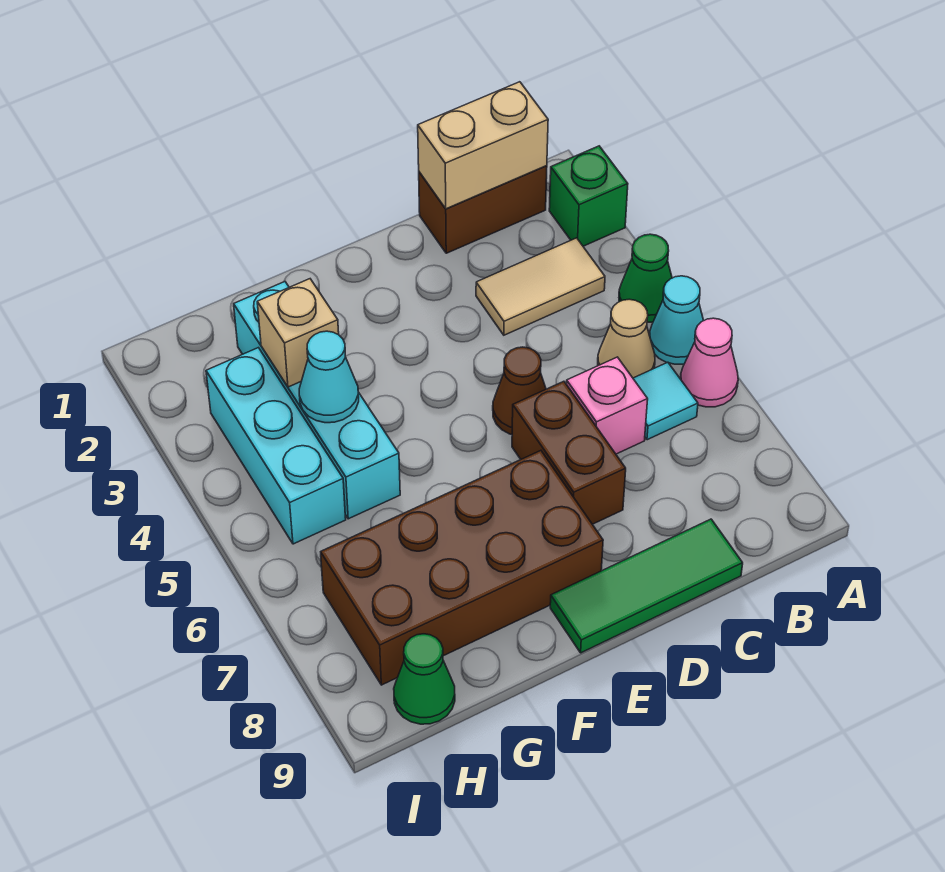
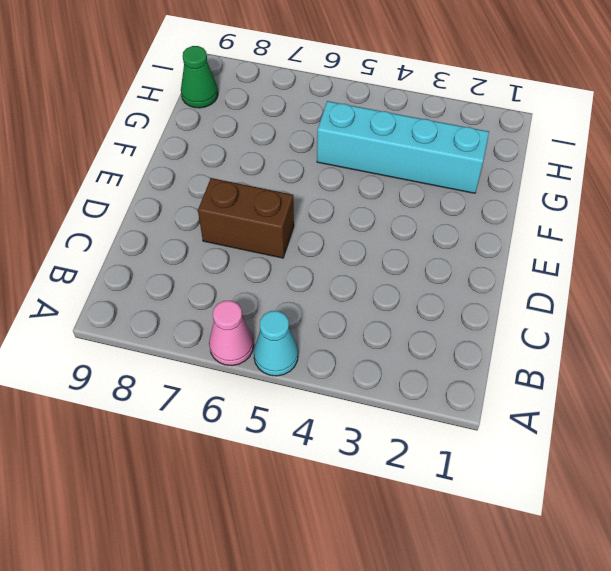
none -> green 1x1 brick [549,146,628,246]
none -> green 1x1 cone [619,234,672,322]
none -> brown 1x2 brick [419,166,547,253]

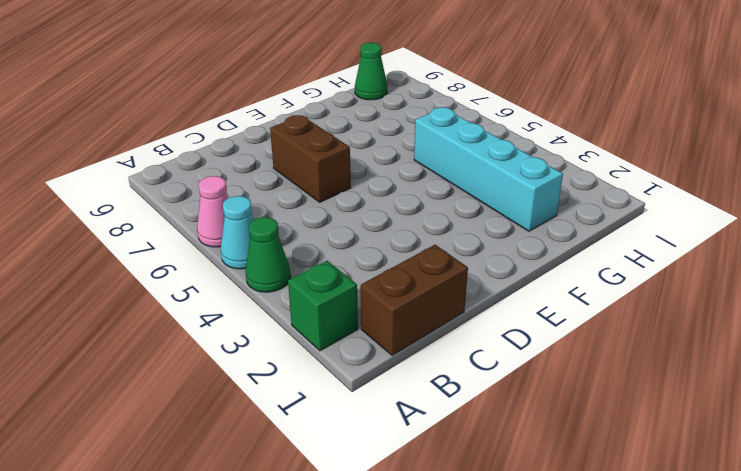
none -> tan 1x2 tile [476,238,605,335]
none -> tan 1x1 cone [598,299,655,378]
none -> cyan 1x1 tile [633,362,698,440]

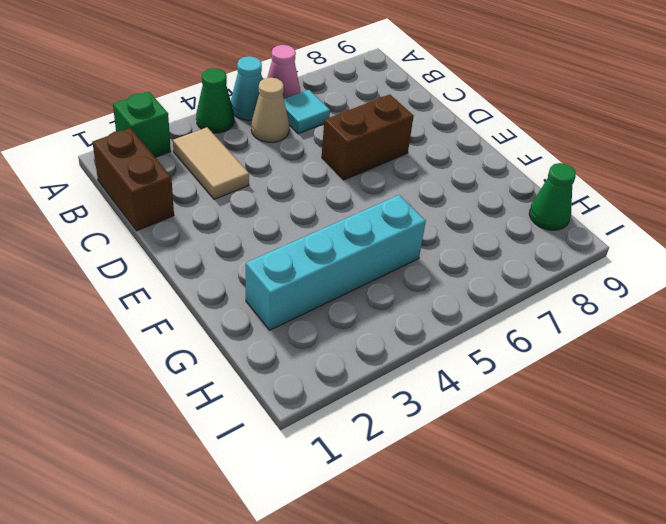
none -> pink 1x1 brick [567,357,648,454]
none -> green 1x3 tile [550,519,743,653]
none -> brown 1x1 cone [493,347,546,434]

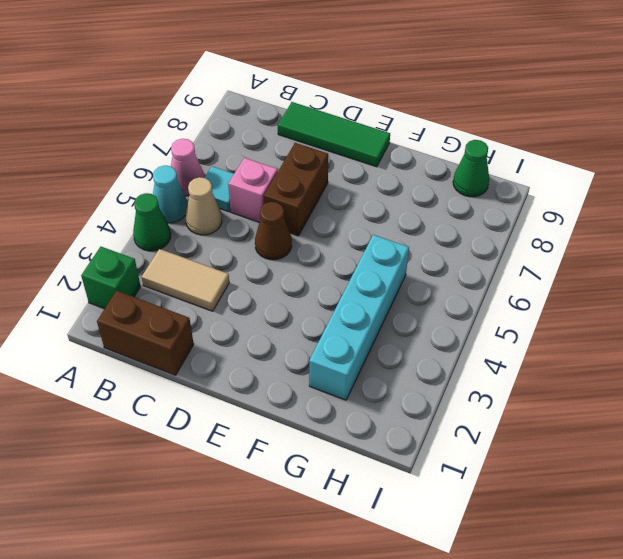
none -> brown 2x4 brick [321,451,603,685]
none -> cyan 1x3 brick [206,348,346,544]
none -> tan 1x2 brick [418,82,548,209]

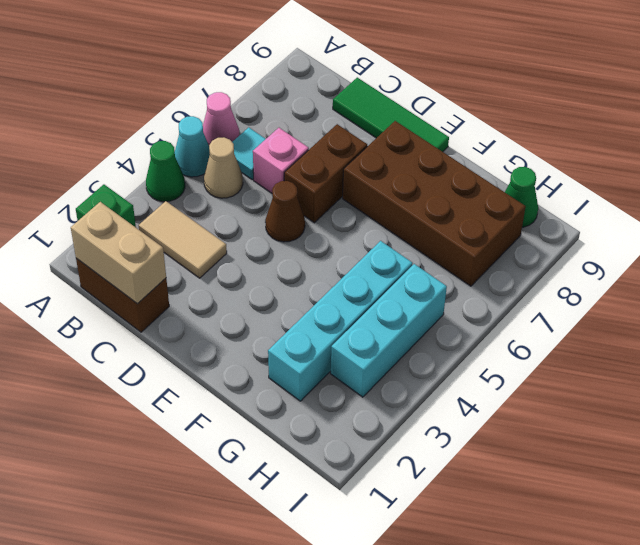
none -> tan 1x1 brick [257,279,339,387]
none -> cyan 1x1 cone [299,331,359,423]

